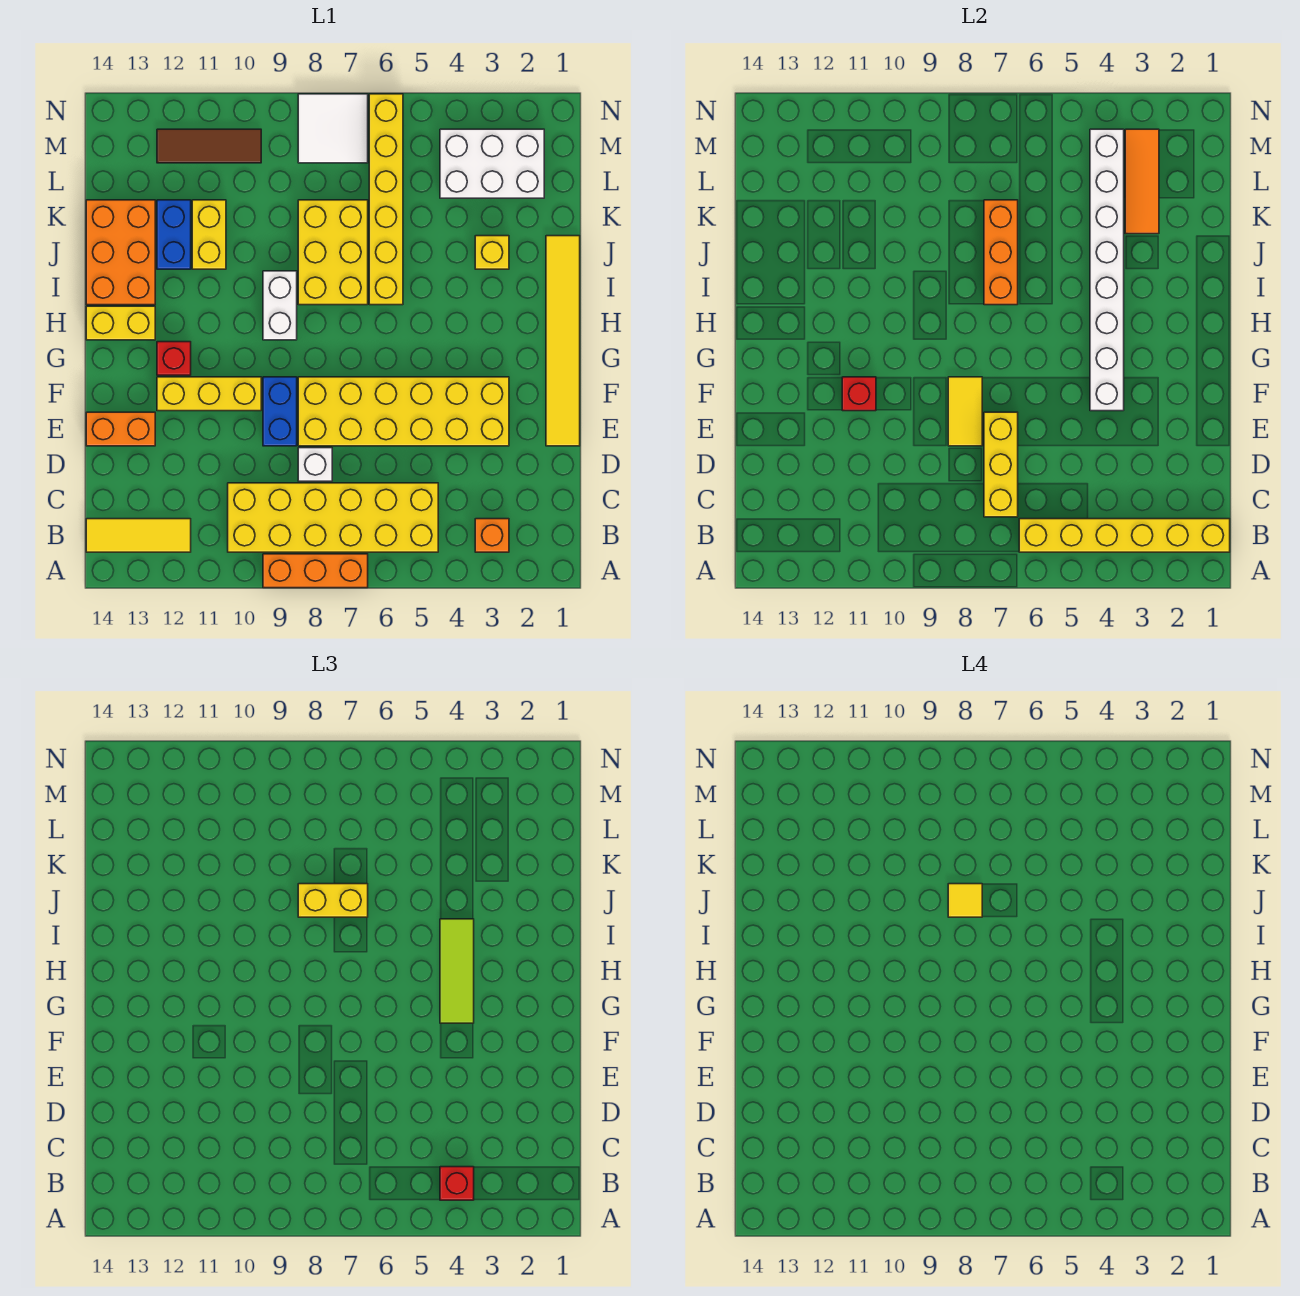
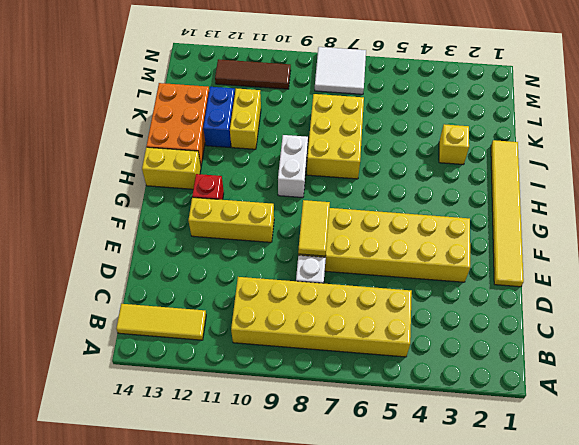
none -> orange 1x3 brick [263,554,368,588]
none -> orange 1x1 brick [475,519,509,552]
none -> blue 1x2 brick [263,377,297,446]
none -> orange 1x2 brick [86,412,155,446]

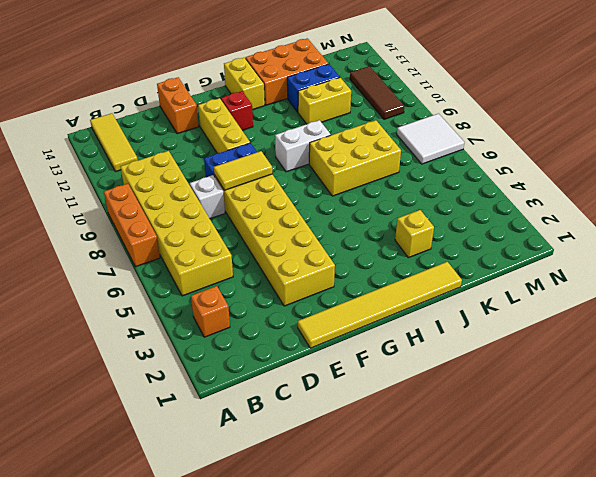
none -> yellow 1x6 brick [369,94,403,305]
none -> white 2x3 brick [440,129,544,198]
none -> yellow 1x6 brick [1019,519,1230,552]
none -> yellow 1x3 brick [984,412,1018,517]

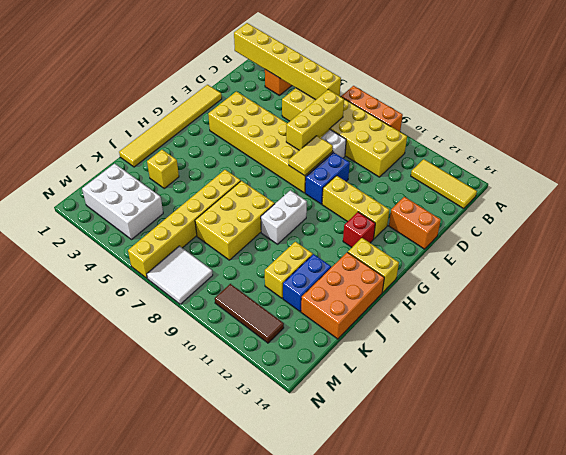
none -> white 1x8 brick [1090,129,1124,411]
none -> red 1x1 brick [842,377,876,411]
none -> orange 1x3 brick [984,200,1018,305]
none -> orange 1x3 tile [1125,129,1159,234]

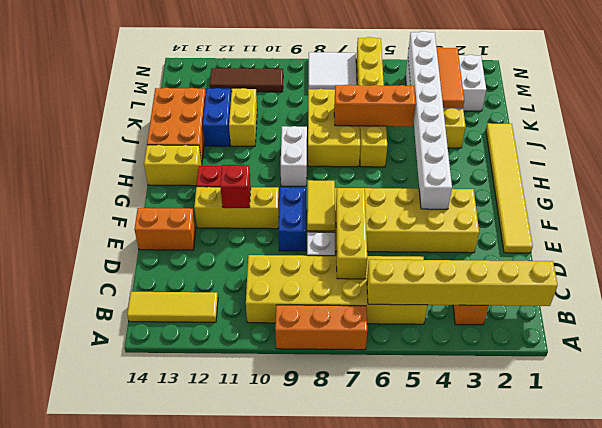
orange 1x3 brick [334,85,416,126] -> orange 1x3 brick turned to [984,200,1018,305]
none -> red 1x1 brick [440,1167,474,1200]
none -> lime 1x3 tile [440,919,474,1023]
none -> yellow 1x2 brick [298,884,368,917]
none -> yellow 1x1 tile [948,884,982,917]

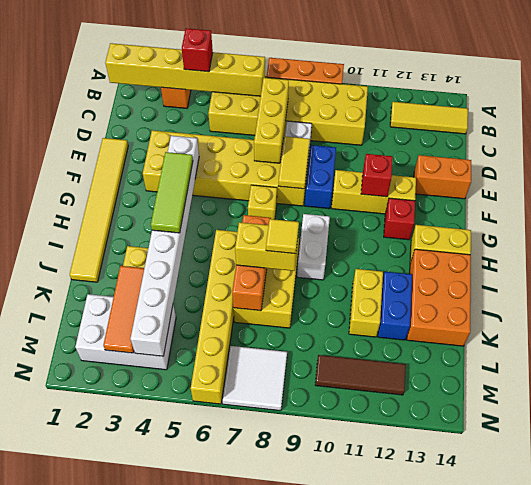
yellow 1x1 brick [248,185,277,220] -> none

